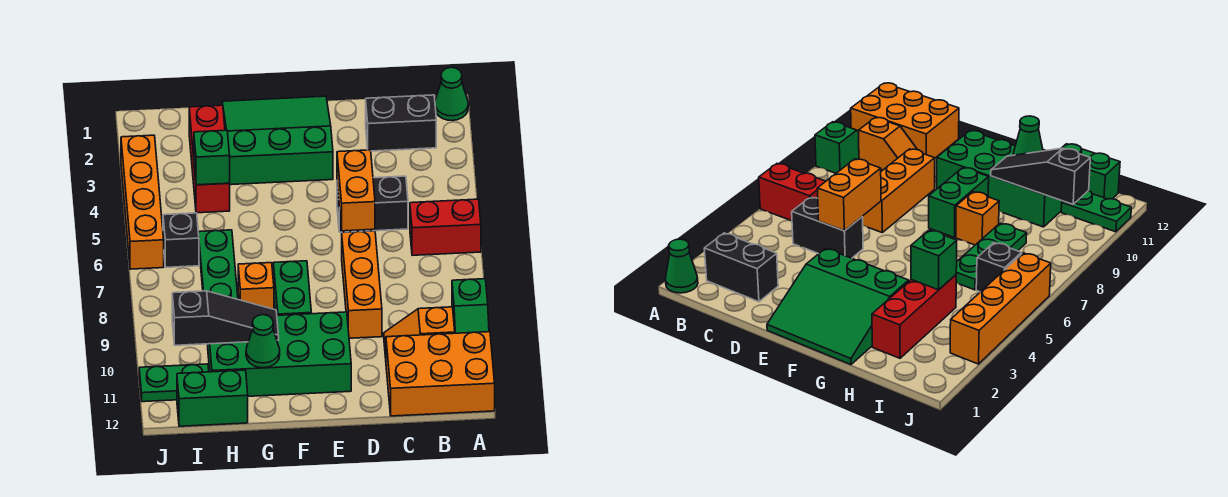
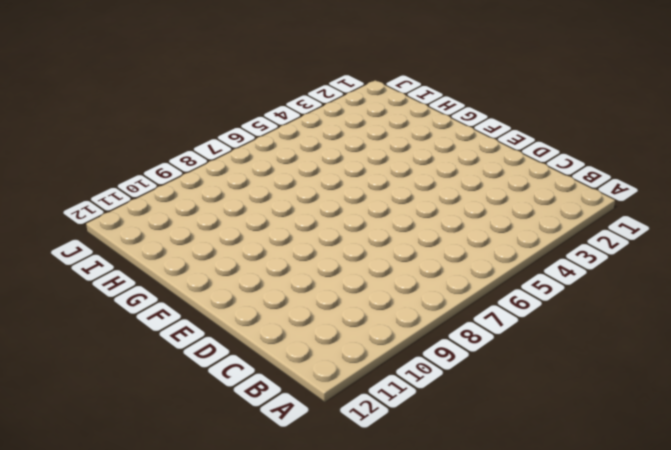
none -> green 1x1 cone [435,67,468,121]
none -> red 1x2 brick [410,199,481,255]
none -> green 1x2 slope [452,279,489,333]

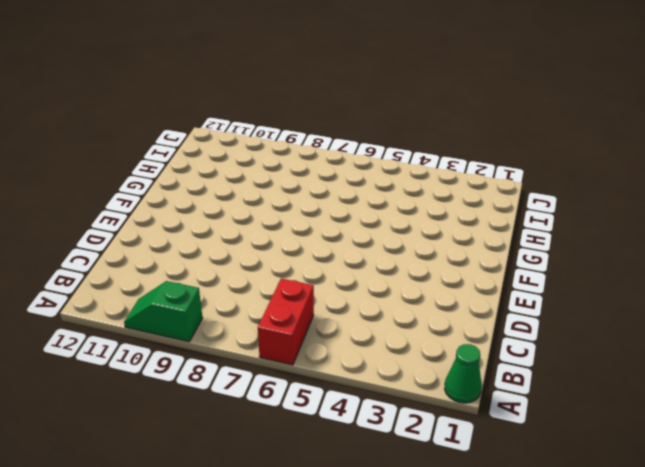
none -> orange 2x3 brick [386,332,495,416]
none -> black 1x2 brick [366,95,436,151]
none -> orange 1x2 slope [384,307,455,358]

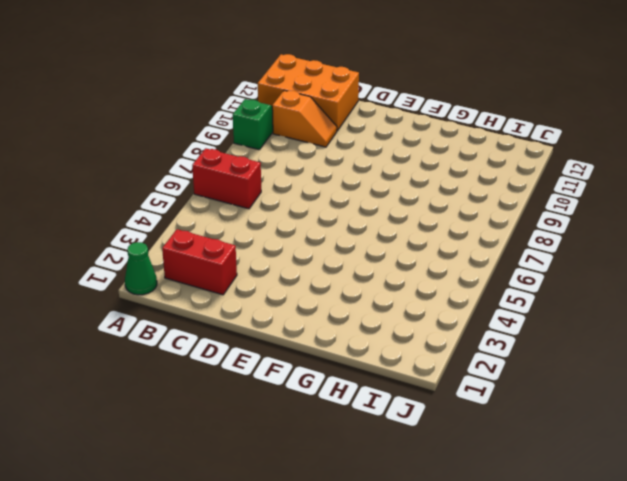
red 1x2 brick [162,229,237,295] -> black 1x2 brick [366,95,436,151]
none -> black 1x2 brick [337,176,408,232]
none -> orange 1x3 brick [342,231,382,338]
none -> green 3x3 slope [222,96,333,185]

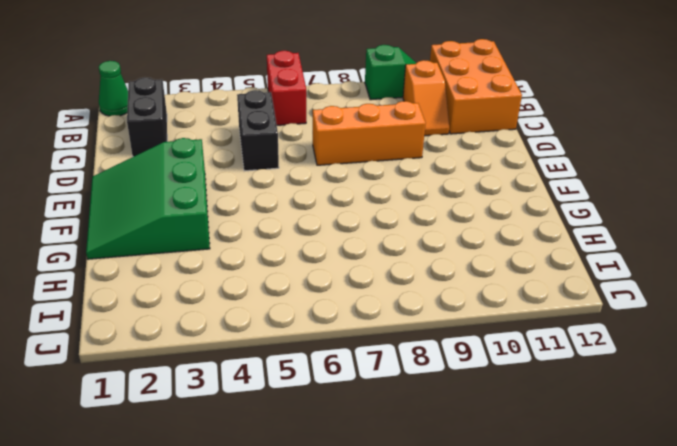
none -> green 2x4 brick [208,312,351,396]
none -> green 1x2 brick [273,261,311,315]
none -> orange 1x1 brick [238,263,274,309]

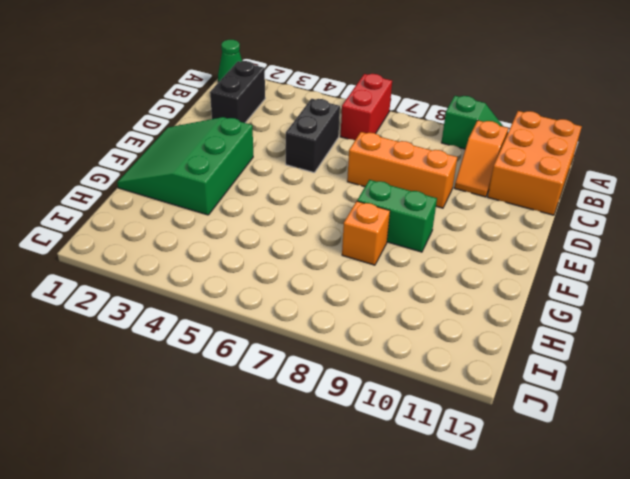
none -> green 2x4 brick [208,312,351,396]
none -> red 1x3 brick [189,105,230,213]
none -> green 1x3 plate [198,230,238,299]

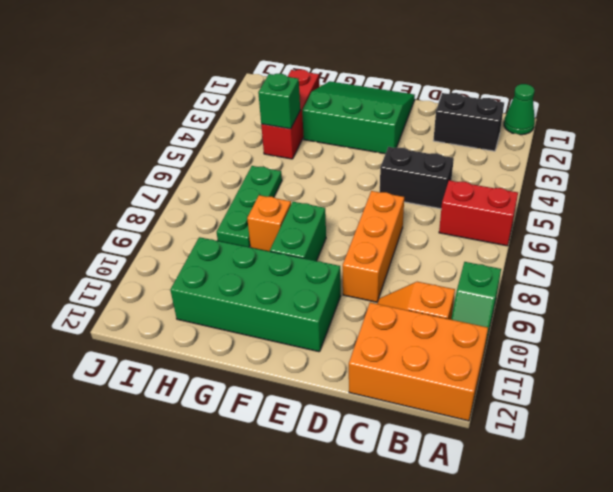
none -> green 1x2 brick [177,370,248,426]
none -> black 1x1 brick [163,213,199,267]
none -> green 1x2 plate [139,364,209,402]

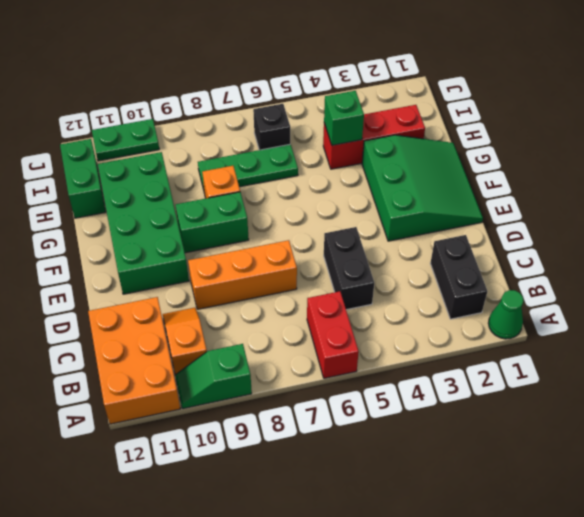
green 1x2 plate [92,119,159,161] -> green 1x2 plate turned to [139,364,209,402]
none -> orange 1x4 brick [121,135,164,269]
none -> orange 1x2 brick [337,150,375,231]
none -> black 1x3 slope [172,291,279,345]

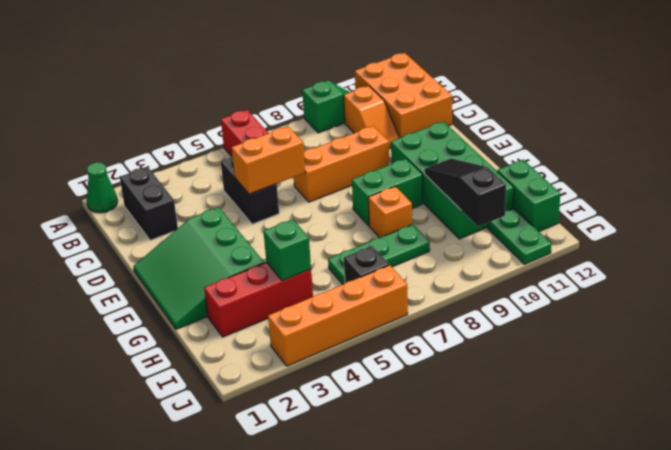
none -> green 1x1 cone [246,315,280,368]

